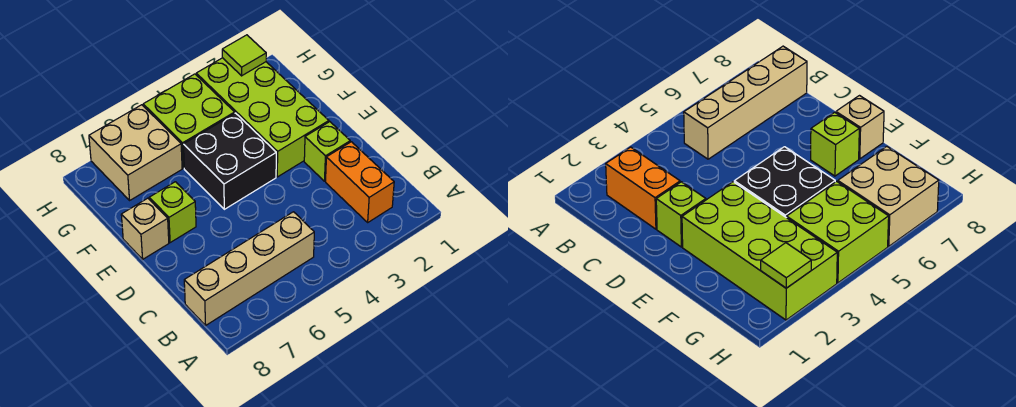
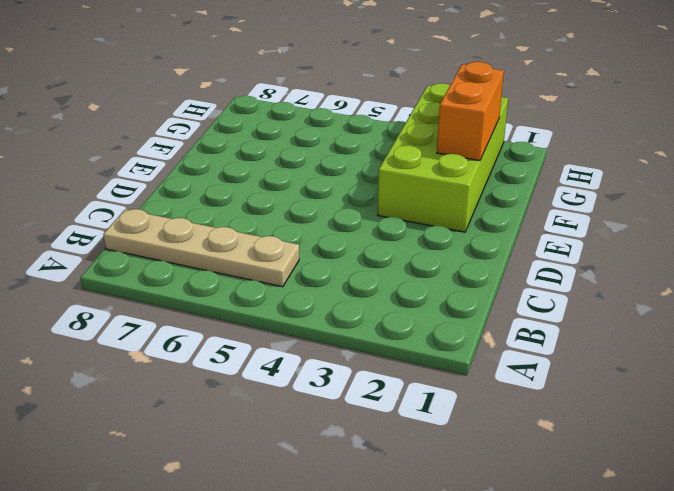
tan 1x4 plate [103,209,299,287] -> tan 1x4 brick [184,212,314,325]
orange 1x2 brick [437,62,504,161] -> orange 1x2 brick moved to [326,142,394,222]
none -> lime 1x1 brick [304,122,350,181]
none -> black 2x2 brick [183,113,276,209]

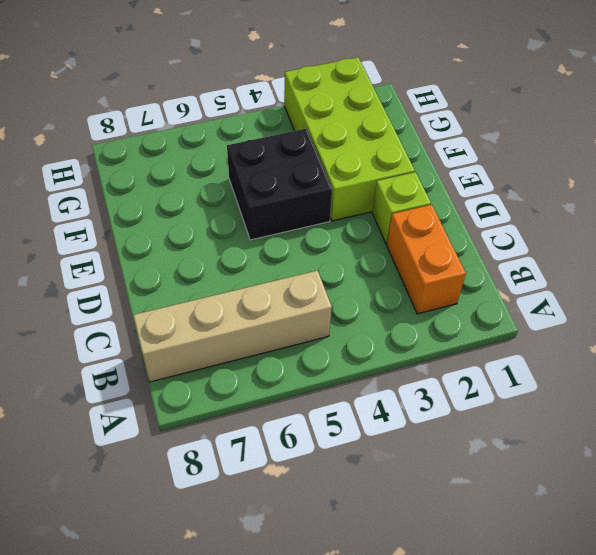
none -> lime 1x1 brick [149,182,196,243]
none -> tan 1x1 brick [121,198,169,259]

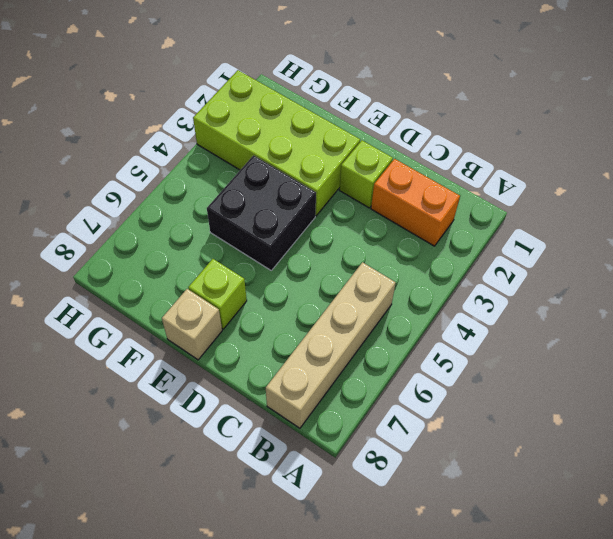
none -> lime 2x2 brick [143,74,235,168]
none -> tan 2x2 brick [89,105,182,200]

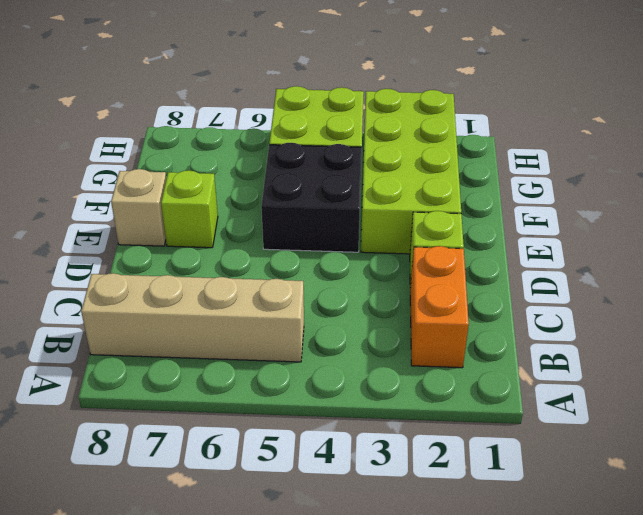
none -> tan 2x2 brick [89,105,182,200]
none -> lime 1x1 tile [222,35,266,76]

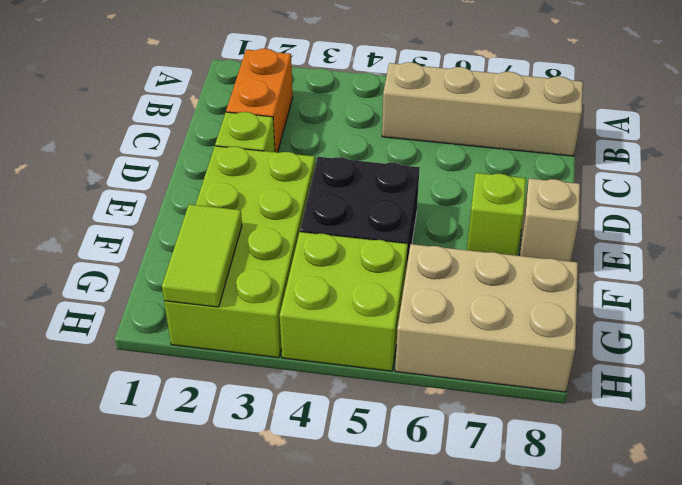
lime 1x2 tile [162,204,242,307] -> lime 1x1 tile [222,35,266,76]
tan 2x3 brick [395,244,578,392] -> tan 2x2 brick [89,105,182,200]

